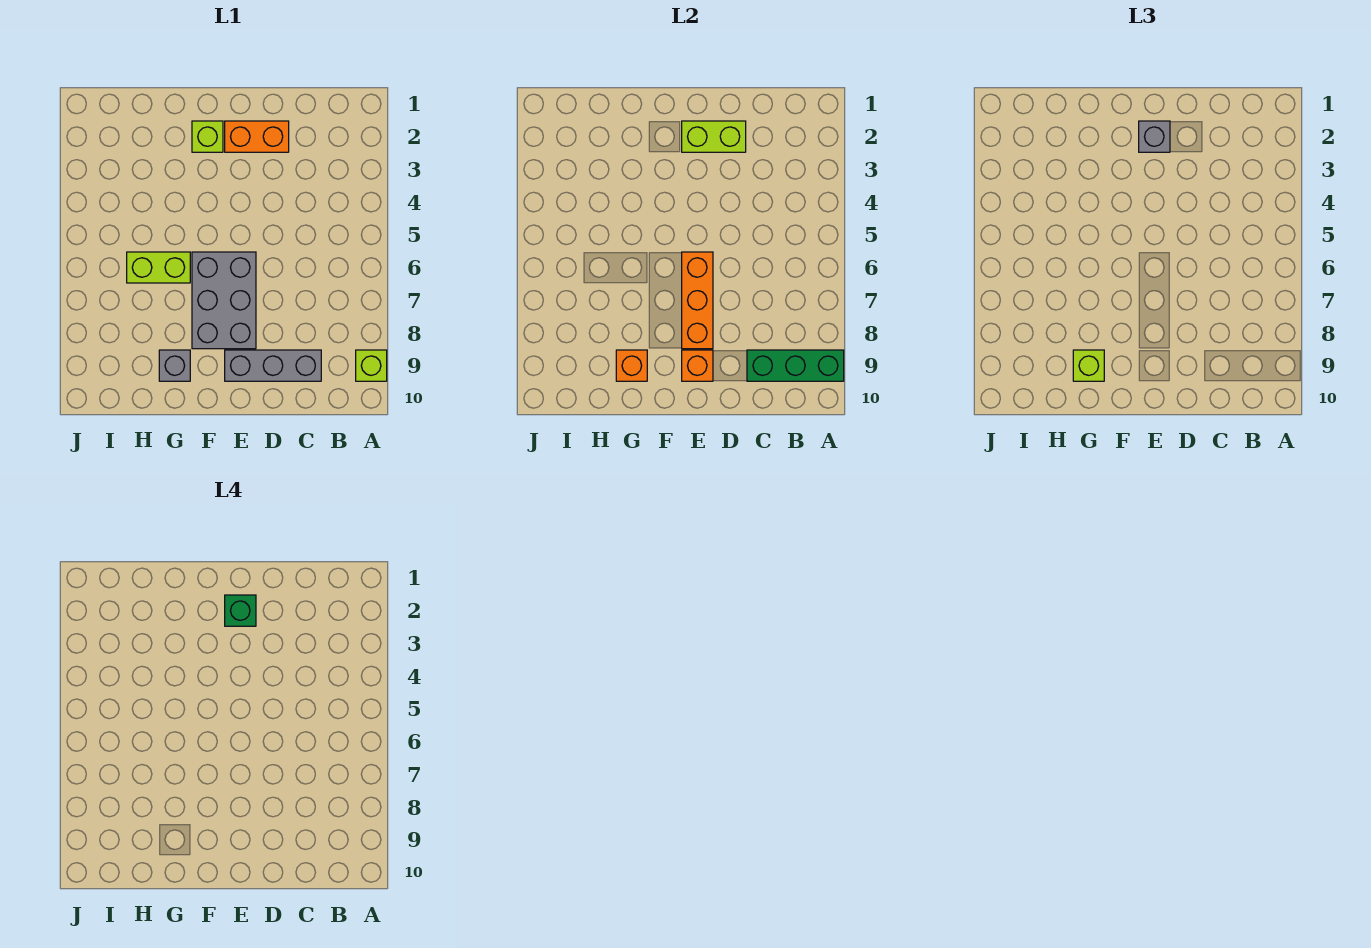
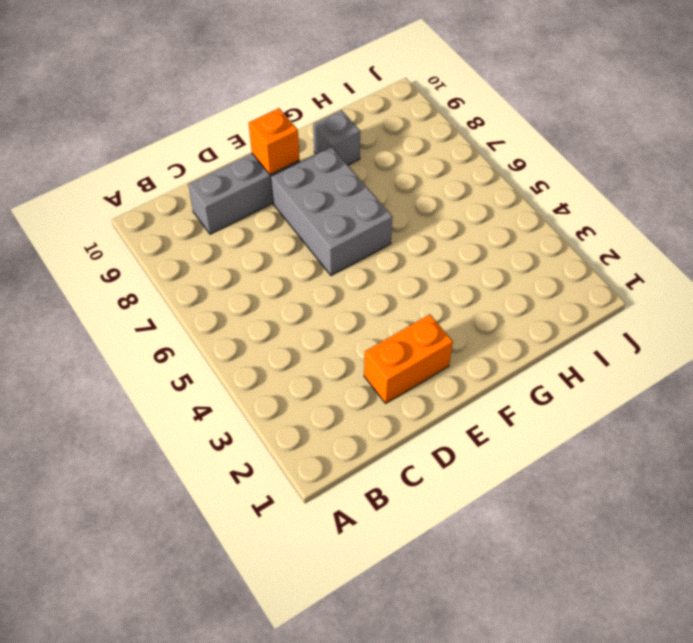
none -> lime 1x1 brick [356,350,387,381]
none -> lime 1x1 brick [192,121,223,152]
none -> lime 1x2 brick [127,252,190,283]

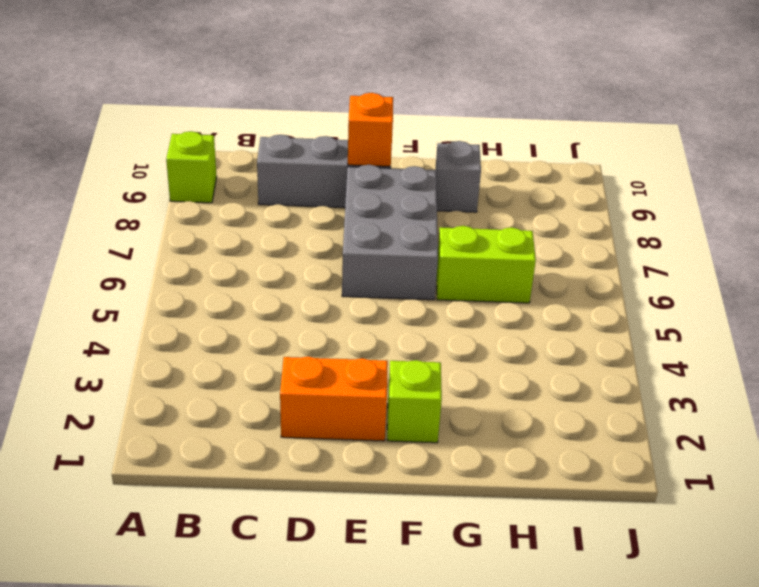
none -> green 1x3 brick [747,350,844,381]
none -> lime 1x2 brick [682,121,746,152]
none -> orange 1x3 brick [682,252,713,349]

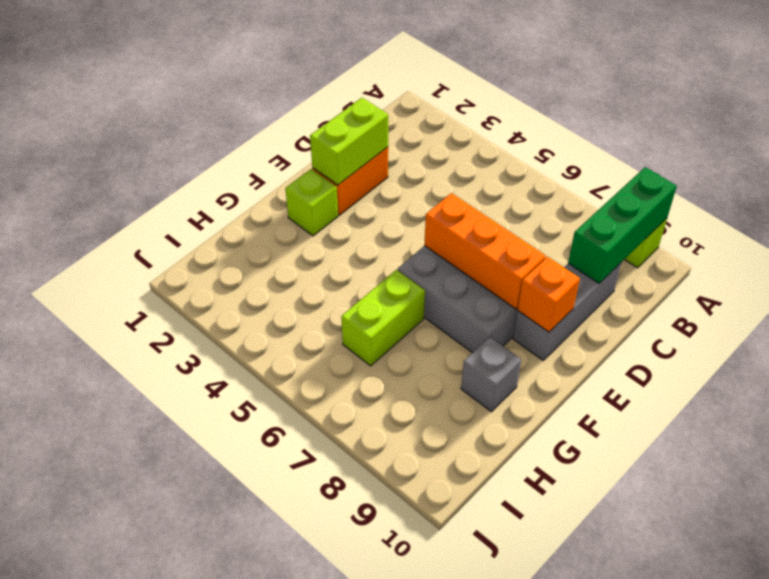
none -> orange 1x1 brick [616,350,647,381]
none -> grey 1x1 brick [1139,121,1170,152]
none -> lime 1x1 brick [1073,350,1104,381]

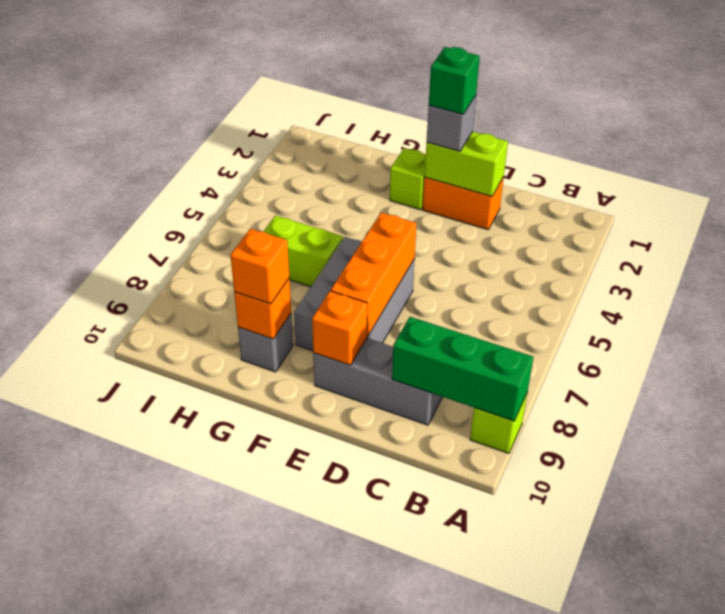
orange 1x1 brick [231,229,289,304] -> lime 1x1 brick [1073,350,1104,381]

